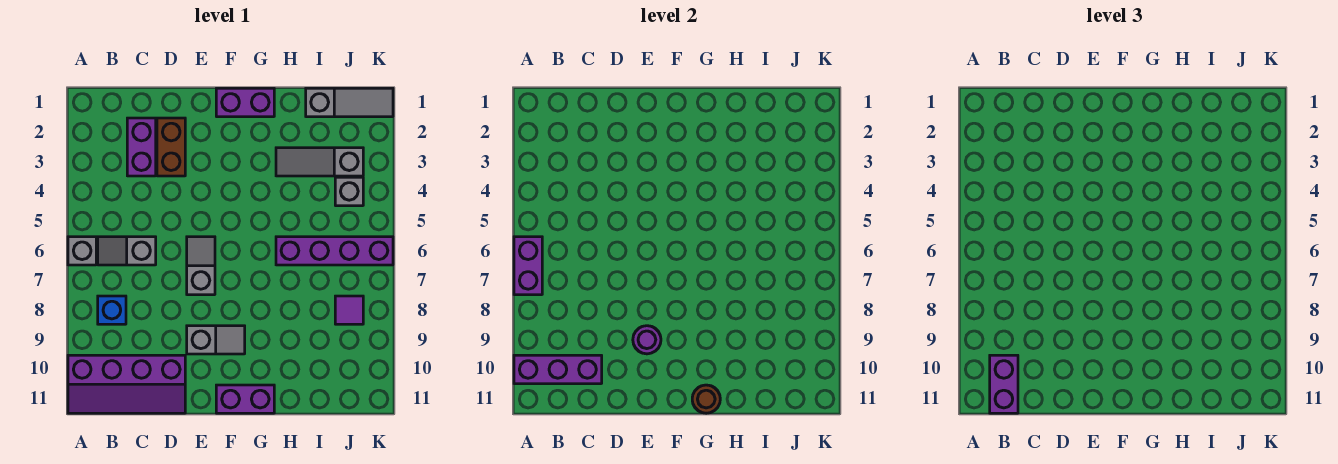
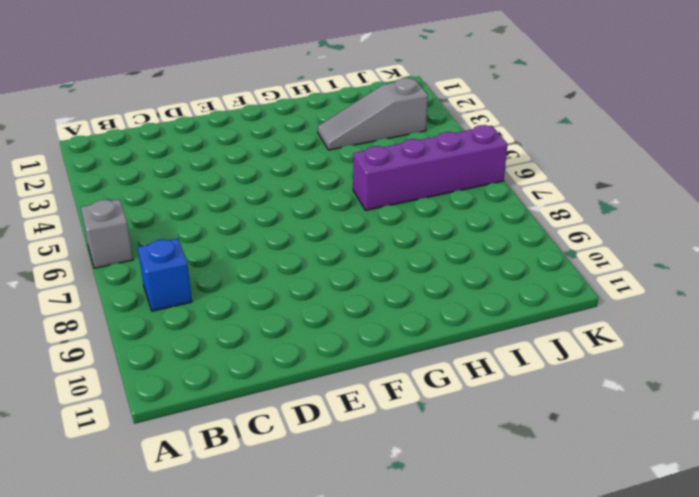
none -> purple 2x4 slope [68,355,185,413]
none -> grey 1x2 slope [98,237,156,265]
none -> purple 1x2 brick [127,118,156,176]

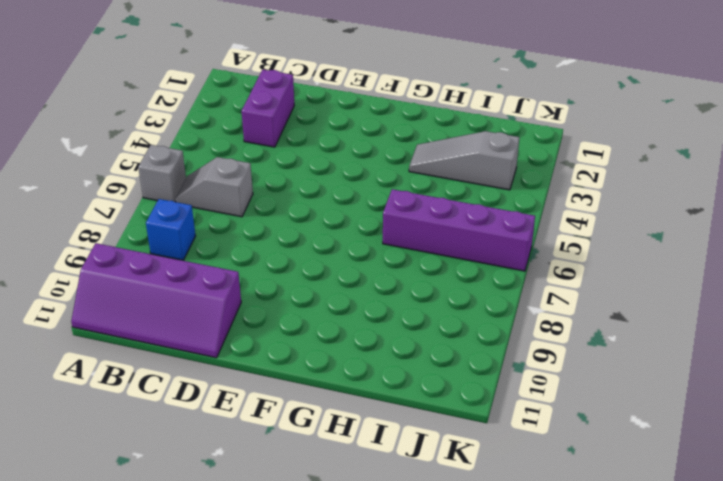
none -> brown 1x2 brick [157,118,185,176]
none -> grey 1x2 slope [187,237,215,295]
none -> grey 1x2 slope [187,326,245,354]

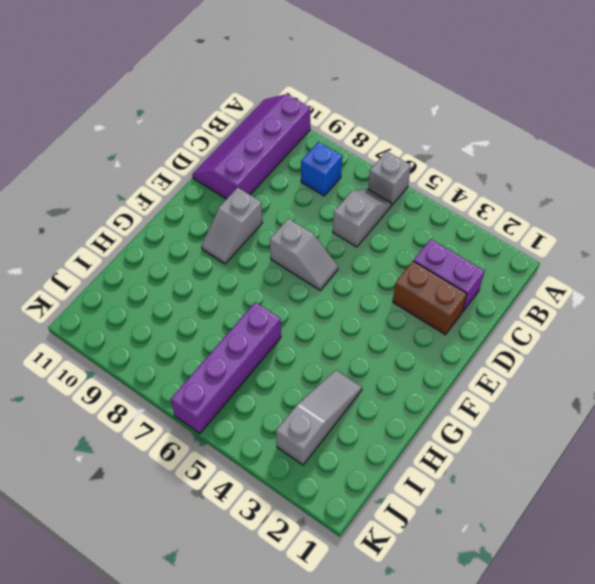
none -> purple 1x2 brick [216,88,274,117]
none -> purple 1x2 brick [216,385,274,413]
none -> grey 1x3 slope [306,88,393,117]

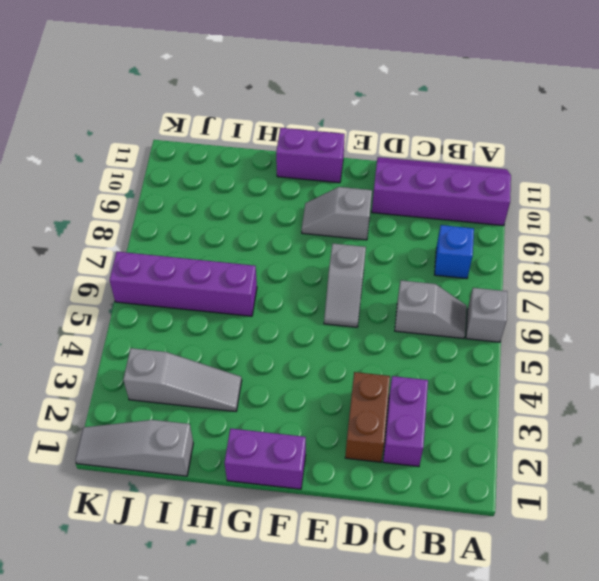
none -> grey 1x1 brick [335,177,363,206]
none -> purple 1x1 tile [335,296,363,324]
none -> purple 1x2 brick [514,237,542,295]

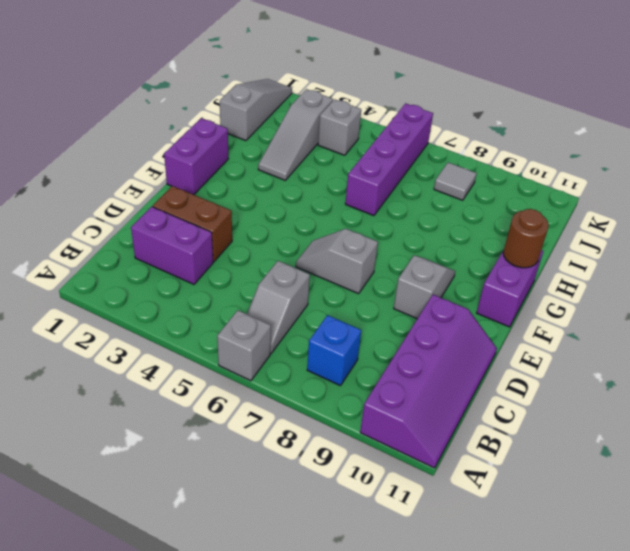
grey 1x1 tile [434,163,476,200] -> purple 1x1 tile [335,296,363,324]
none -> purple 1x2 brick [514,237,542,295]
none -> purple 1x3 brick [514,355,602,384]
none -> purple 1x1 round brick [633,326,661,354]

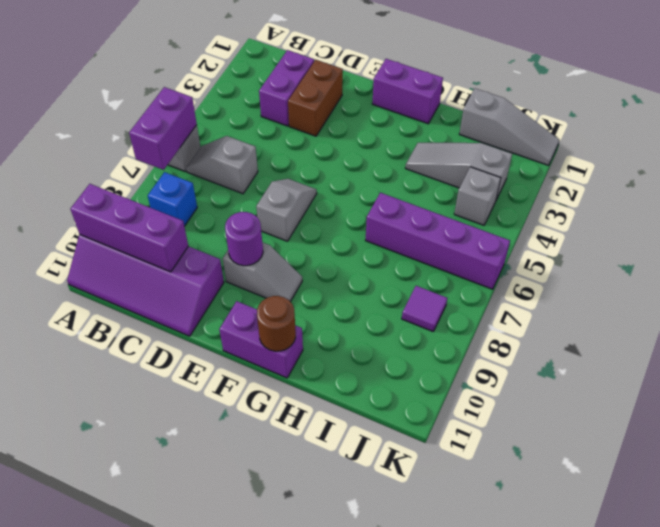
none -> purple 1x2 brick [990,355,1018,413]

